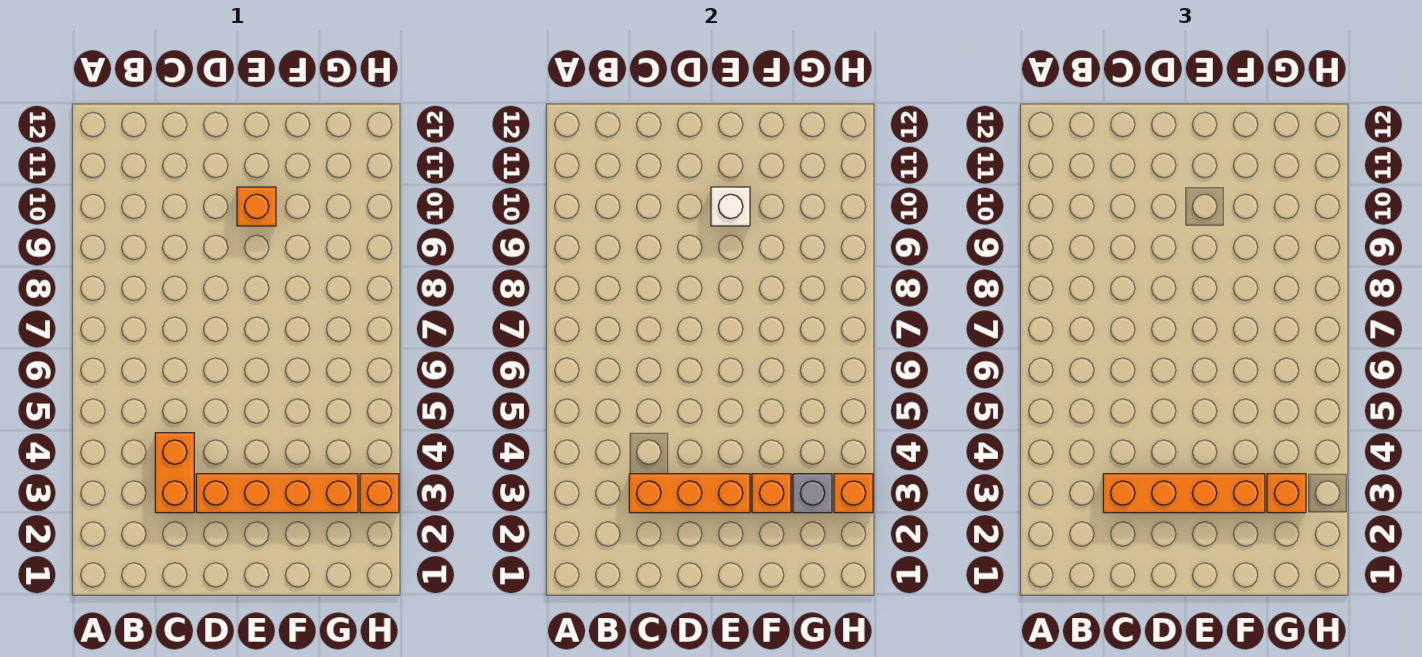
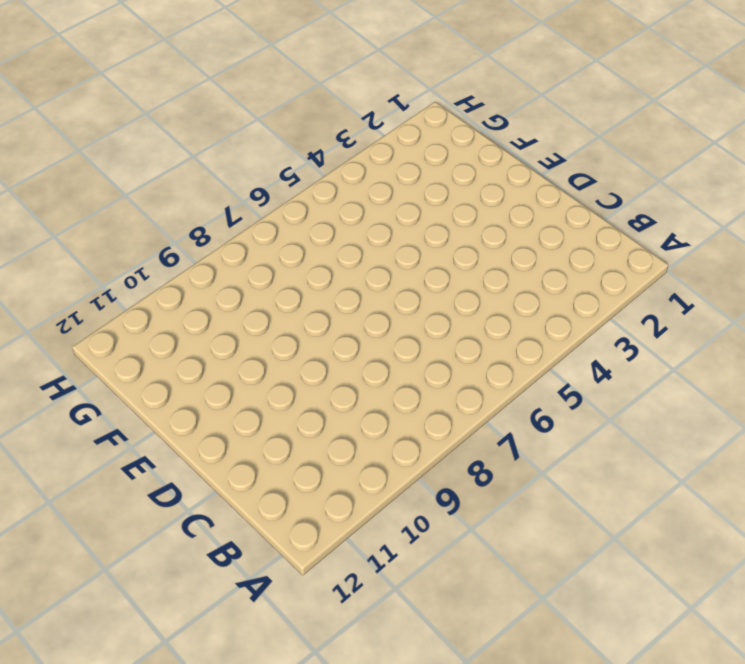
none -> orange 1x2 brick [155,433,194,513]
none -> orange 1x4 brick [196,474,358,513]

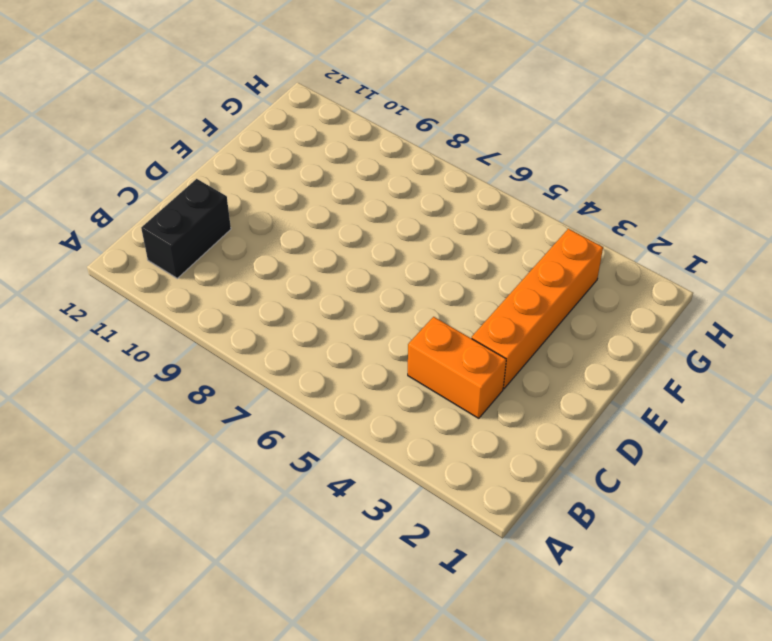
black 1x2 brick [141,179,231,278] -> none
none -> orange 1x1 brick [237,187,276,226]
none -> orange 1x1 brick [360,474,399,513]

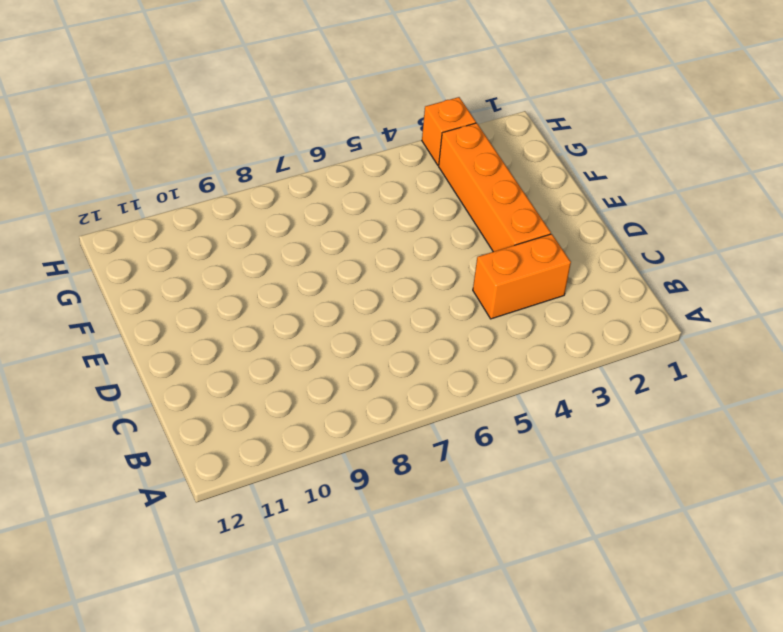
none -> orange 1x1 brick [237,187,276,226]
none -> orange 1x3 brick [629,474,750,513]

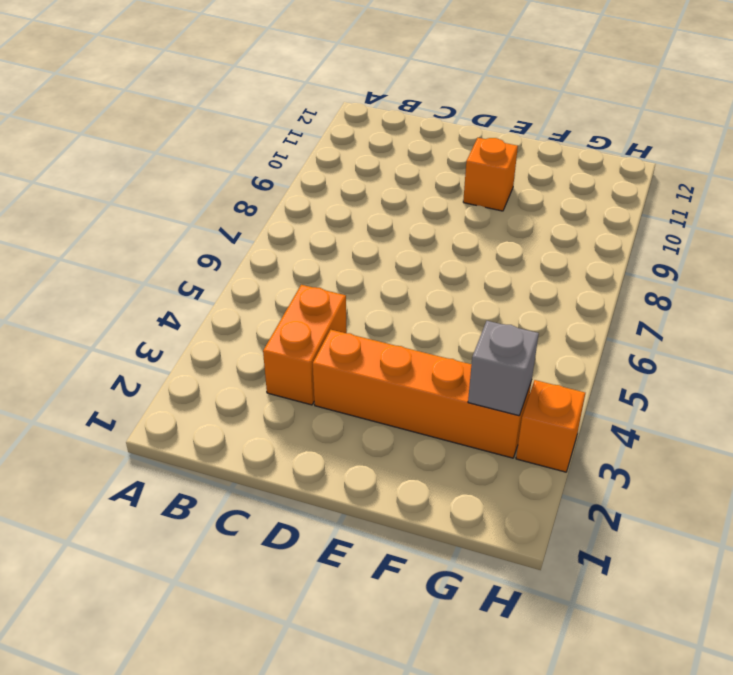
none -> orange 1x3 brick [629,474,750,513]
none -> white 1x1 brick [711,187,750,226]

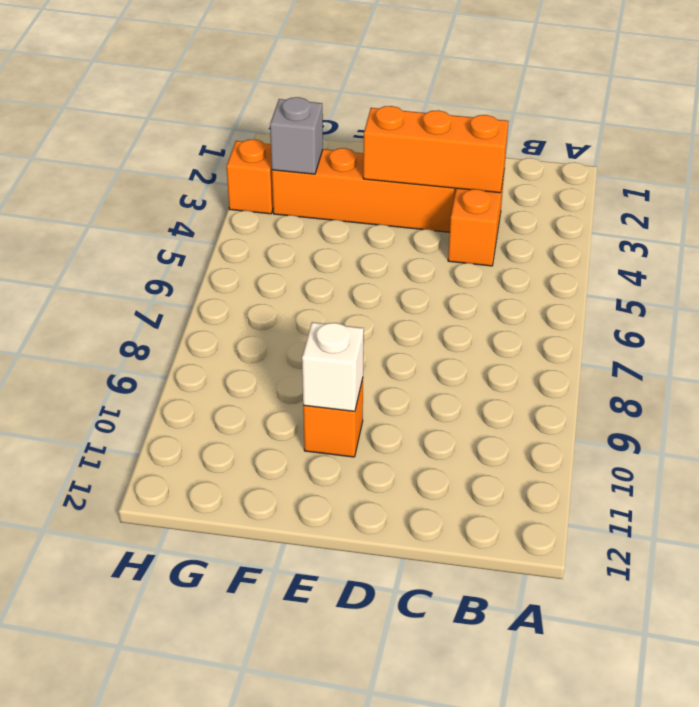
none -> orange 1x1 brick [752,474,791,513]
none -> orange 1x1 brick [834,474,873,513]

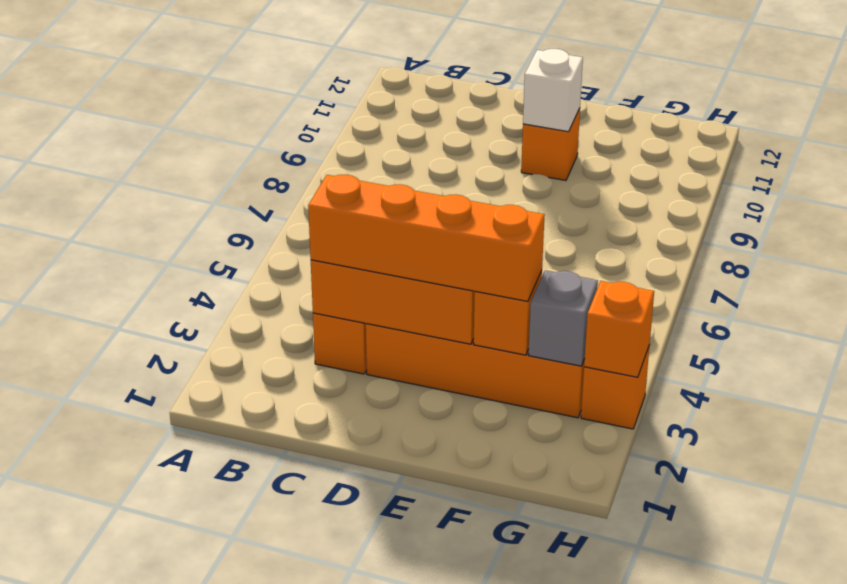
none -> orange 1x1 brick [1267,474,1306,513]

